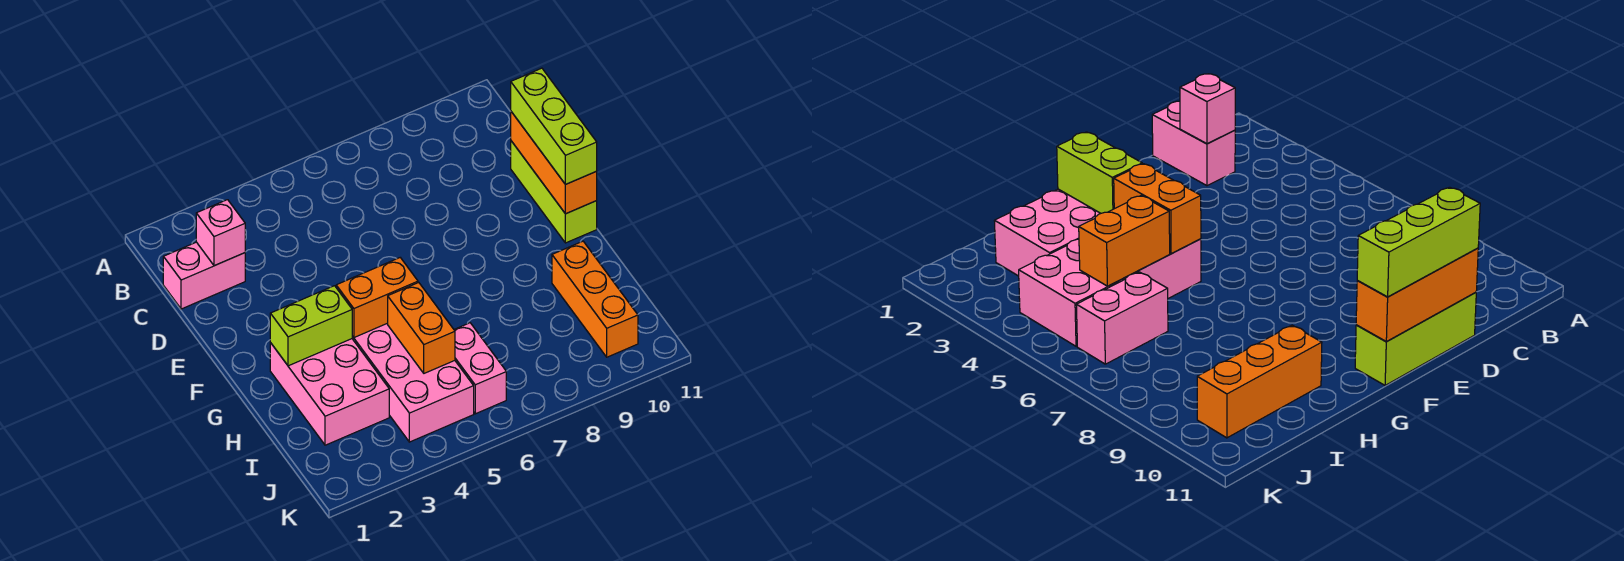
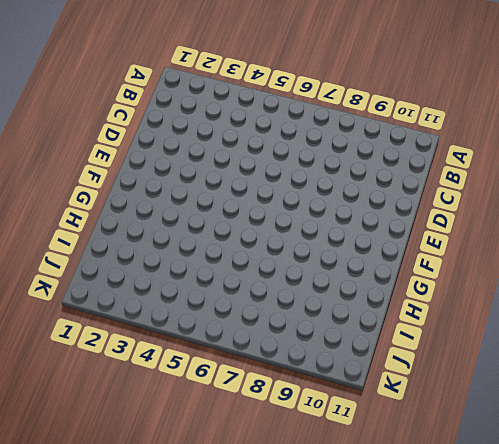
none -> pink 1x2 brick [163,242,245,309]
none -> lime 1x3 brick [511,141,597,243]
none -> pink 2x3 brick [270,339,389,445]

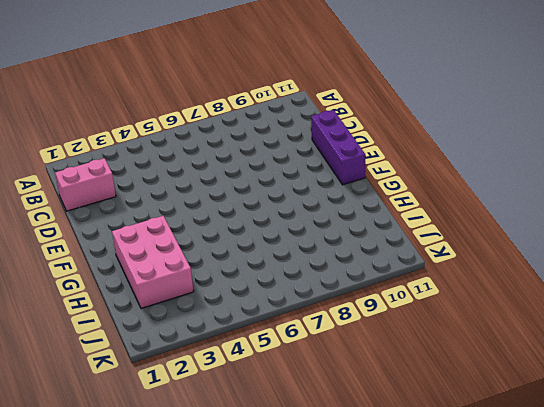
purple 1x3 brick [311,110,365,185] -> lime 1x3 brick [511,141,597,243]
none -> pink 2x4 brick [352,323,474,442]
none -> orange 1x3 brick [552,241,638,357]
none -> pink 1x2 brick [454,323,506,414]

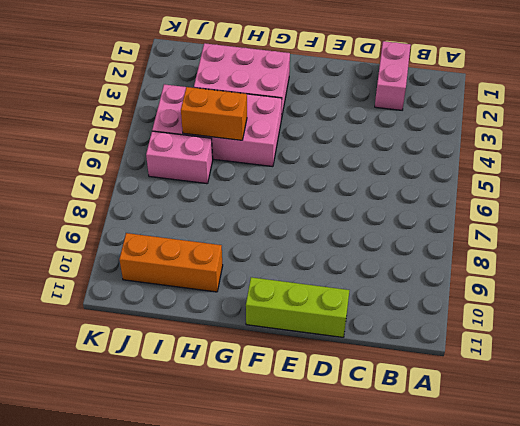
none -> pink 1x1 brick [196,200,245,266]
none -> orange 1x3 brick [511,112,597,214]
none -> lime 1x2 brick [270,286,352,366]

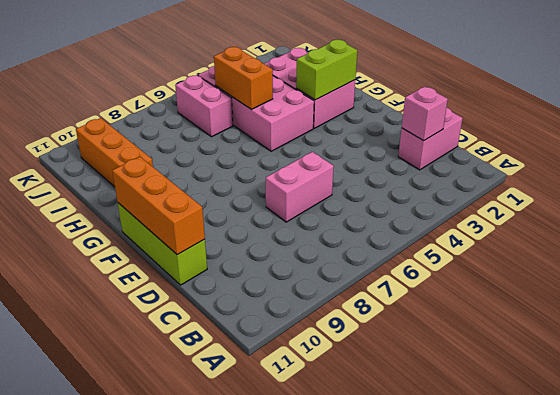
pink 1x2 brick [266,152,334,222] -> none
none -> orange 1x2 brick [336,258,418,337]
none -> lime 1x3 brick [511,68,597,184]

